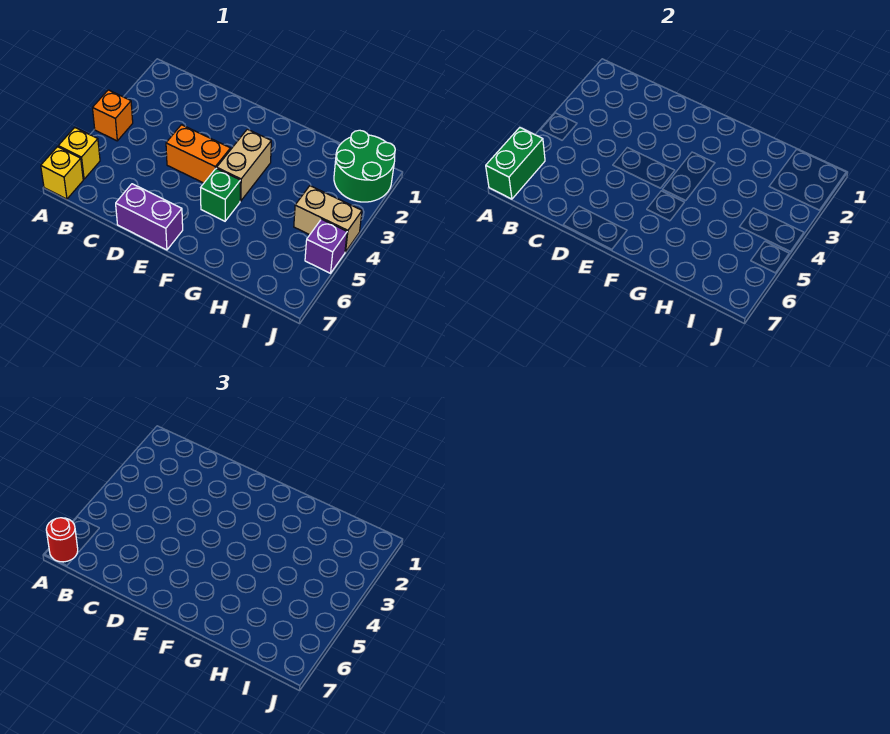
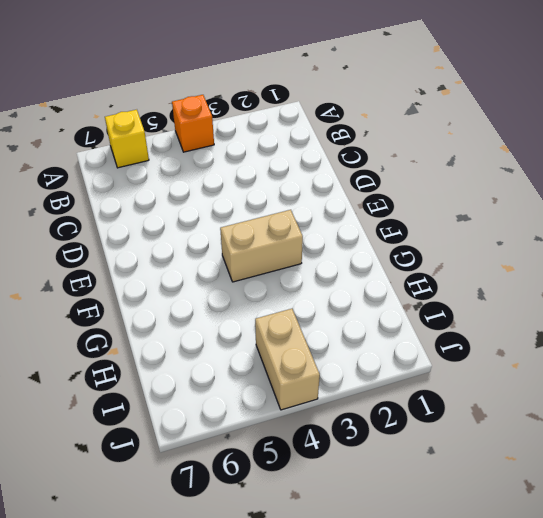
none -> yellow 1x1 brick [41,147,83,199]
none -> orange 1x2 brick [166,125,230,183]
none -> purple 1x2 brick [116,184,183,250]

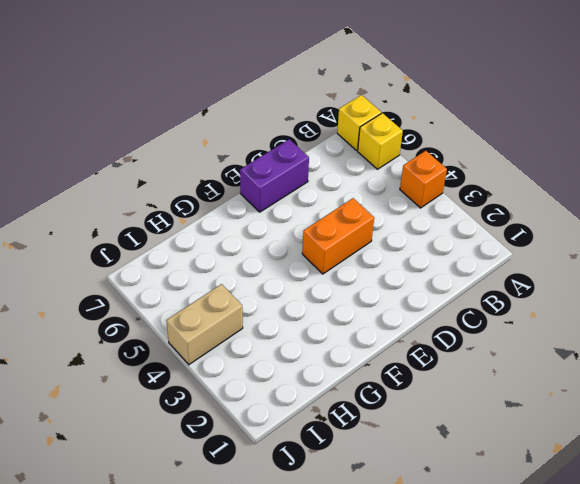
none -> tan 1x2 brick [217,129,271,201]
none -> green 1x1 brick [201,168,240,221]
none -> green 2x2 round brick [334,130,395,202]

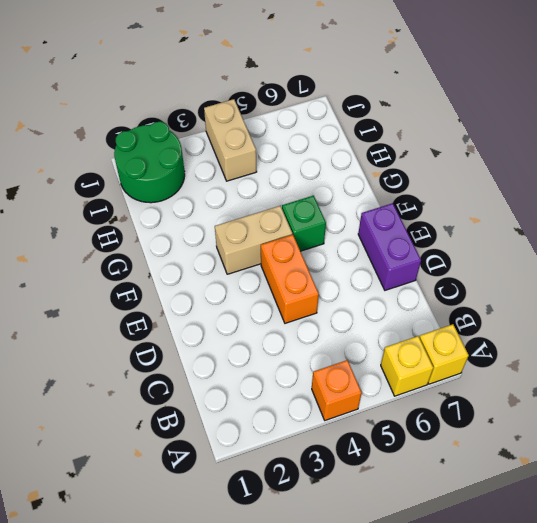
none -> purple 1x1 brick [305,219,347,273]
none -> green 1x2 brick [486,128,545,199]
none -> red 1x1 round brick [46,518,78,562]

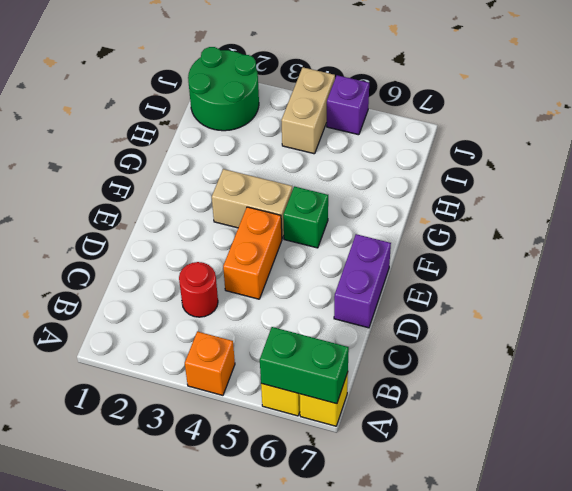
red 1x1 round brick [179,262,218,317] -> red 1x1 round brick moved to [46,518,78,562]

